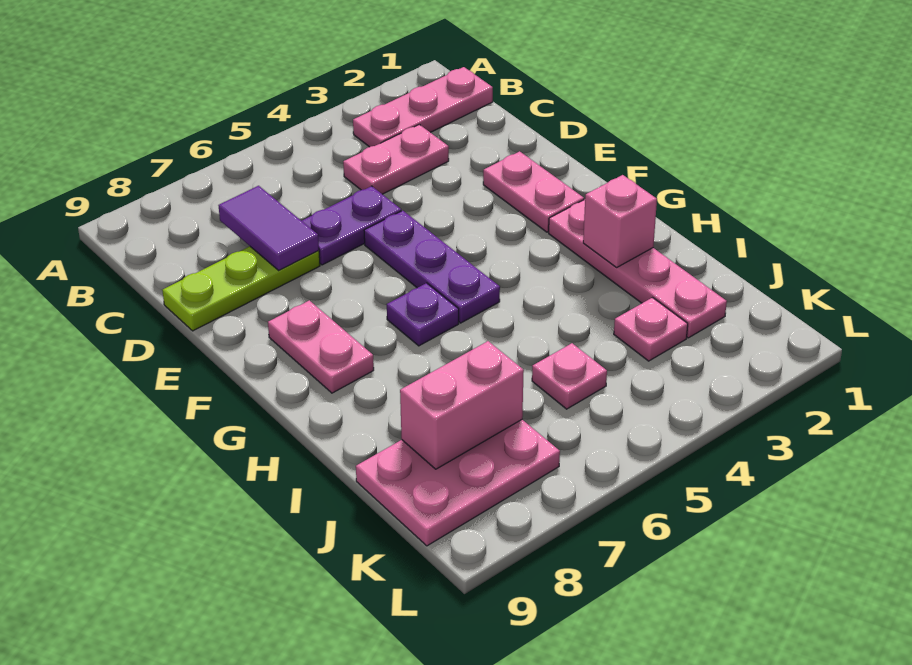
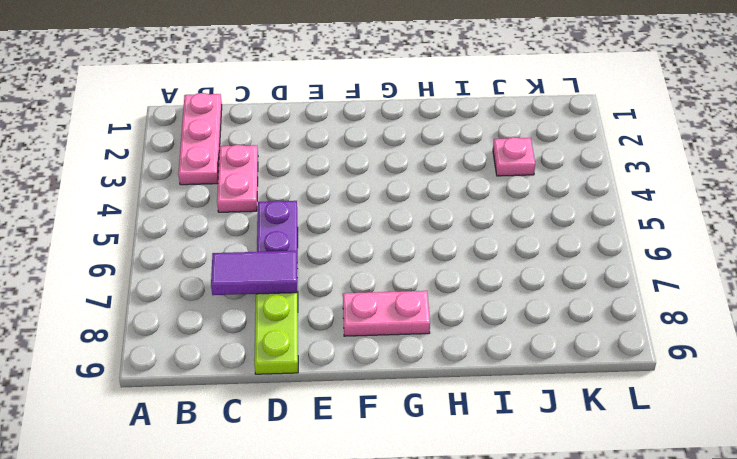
none -> pink 1x2 plate [483,151,584,232]
none -> purple 1x3 plate [364,211,500,323]
none -> pink 1x4 plate [549,199,727,338]

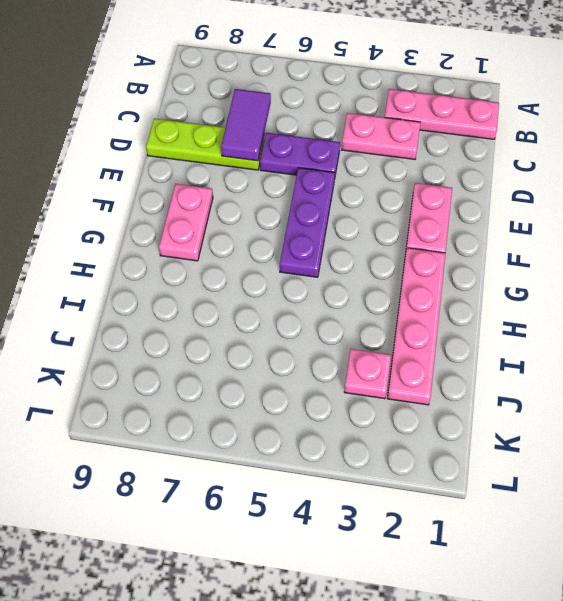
none -> purple 1x1 plate [387,283,459,346]
none -> pink 1x1 plate [532,343,607,409]
none -> pink 2x3 plate [356,420,560,546]

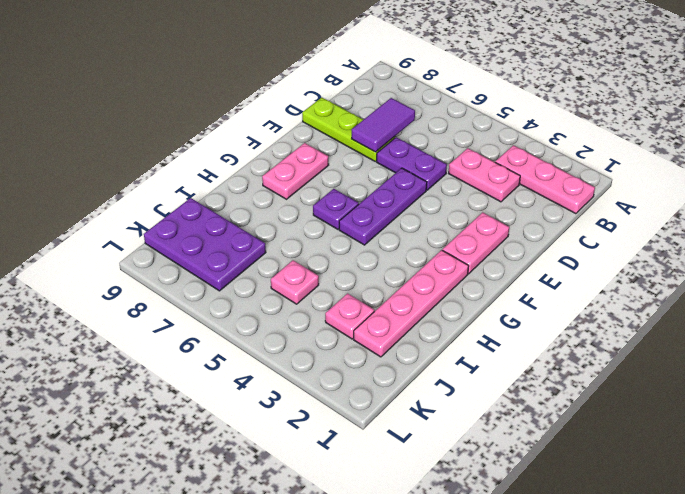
purple 2x3 plate [144,198,266,291] -> pink 2x3 plate [356,420,560,546]
none -> pink 1x1 brick [583,175,657,267]
none -> pink 1x2 brick [400,341,524,469]

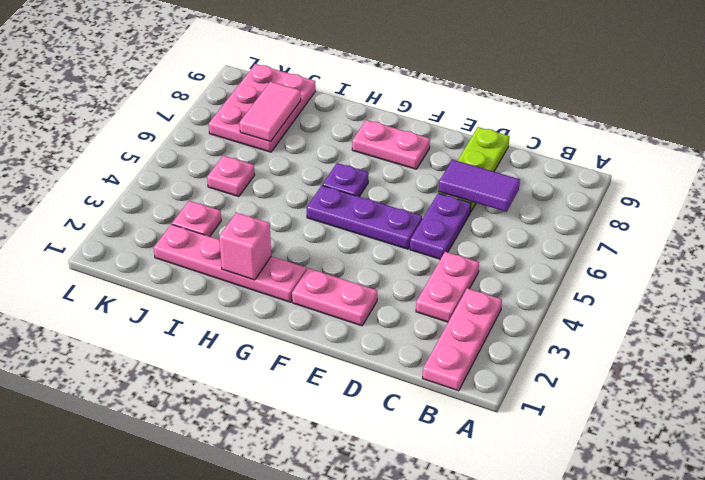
pink 1x2 tile [240,82,301,142] -> pink 1x2 brick [400,341,524,469]

